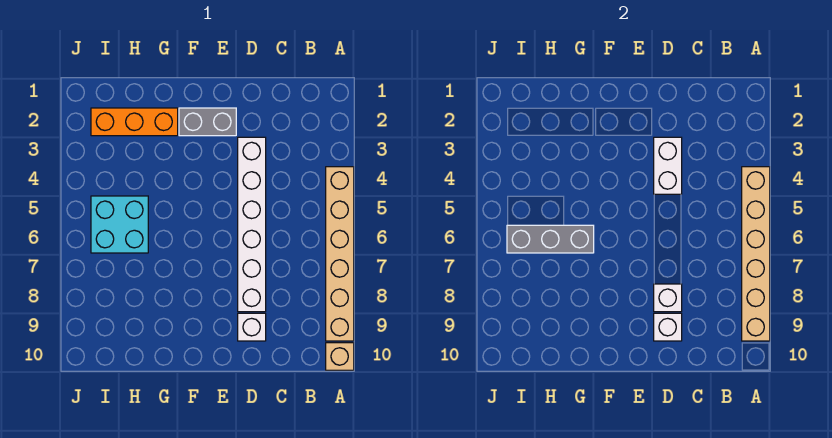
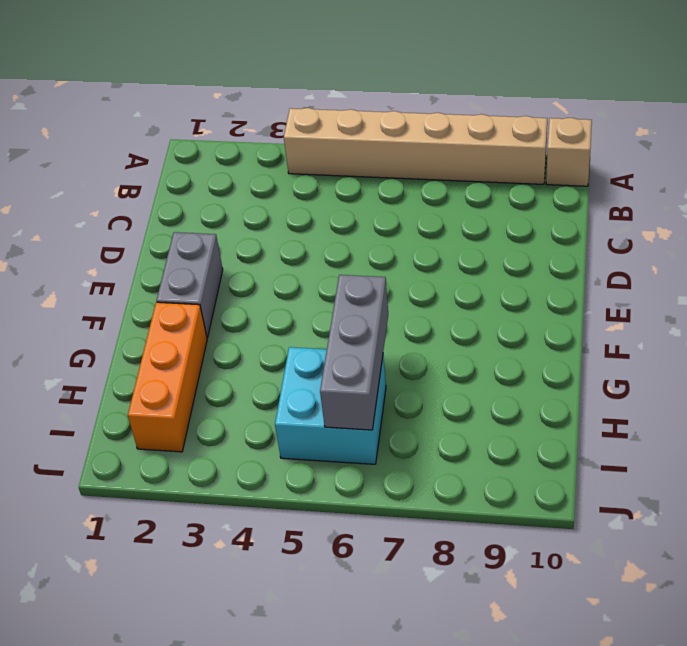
none -> white 1x6 brick [238,137,266,312]
none -> white 1x1 brick [238,313,266,341]
none -> tan 1x6 brick [742,167,770,341]

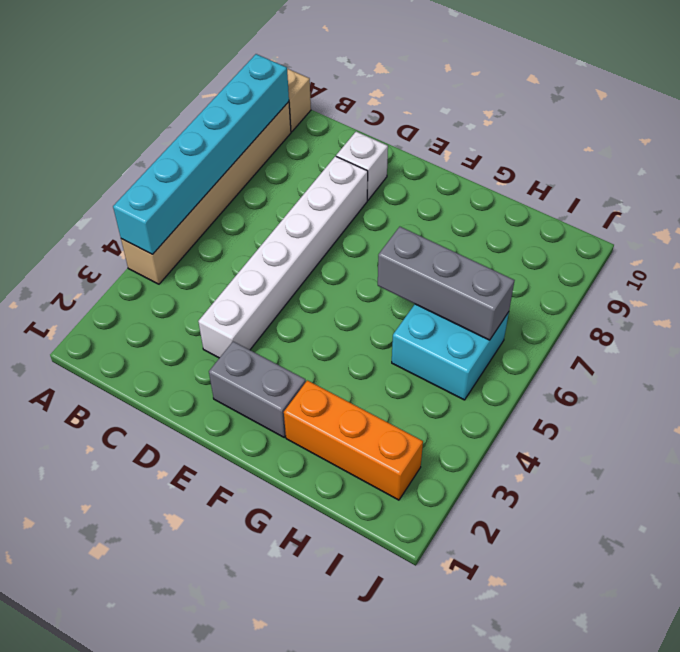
cyan 1x6 brick [113,54,289,254] -> tan 1x6 brick [742,167,770,341]
none -> white 1x2 brick [654,137,682,194]
none -> white 1x1 brick [654,284,682,312]
none -> white 1x1 brick [654,313,682,341]

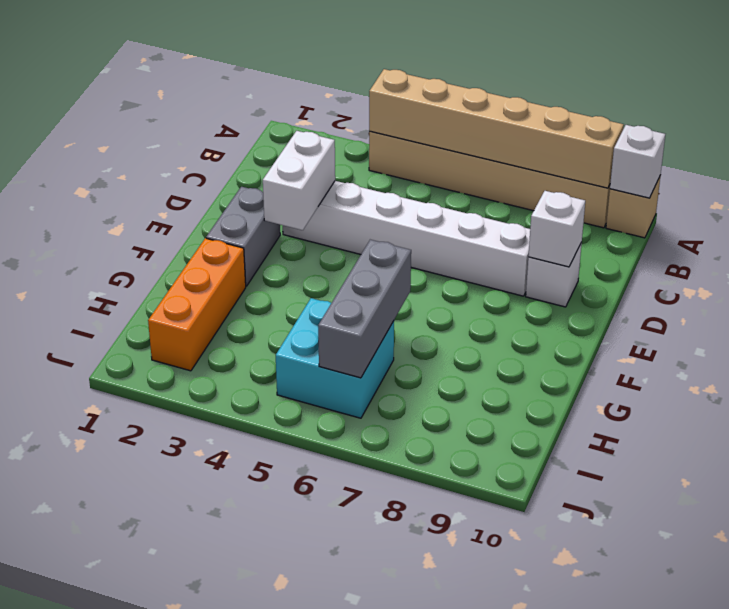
white 1x1 brick [610,125,665,198] -> white 1x1 brick moved to [654,284,682,312]
white 1x2 brick [263,131,335,230] -> white 1x2 brick turned to [654,137,682,194]

